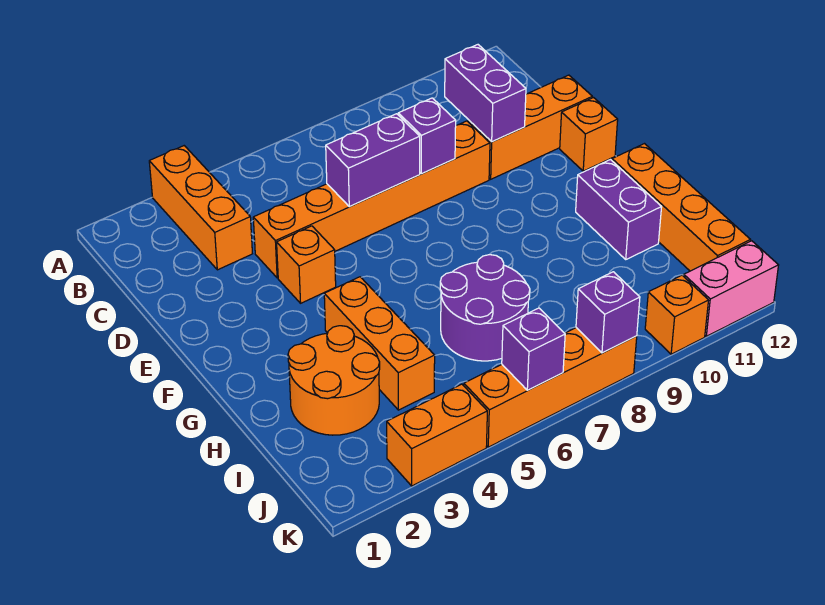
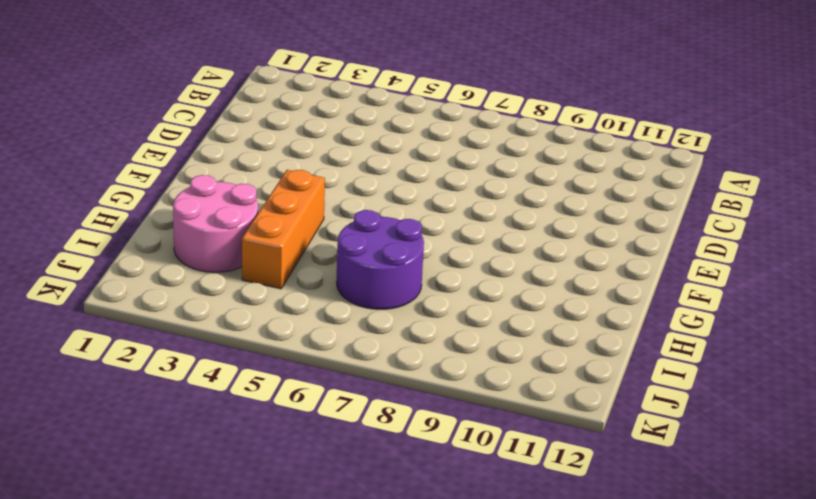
pink 2x2 round brick [173,175,258,272] -> orange 2x2 round brick [288,326,380,435]
none -> orange 1x3 brick [149,146,252,270]
none -> orange 1x6 brick [253,121,490,278]
none -> orange 1x3 brick [469,75,592,179]

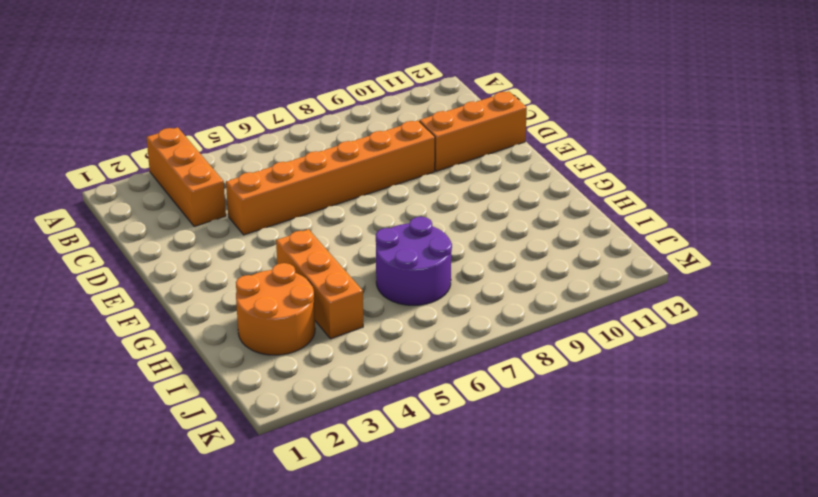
none -> orange 1x1 brick [277,226,336,303]
none -> orange 1x1 brick [560,98,618,171]
none -> purple 1x2 brick [576,160,662,259]

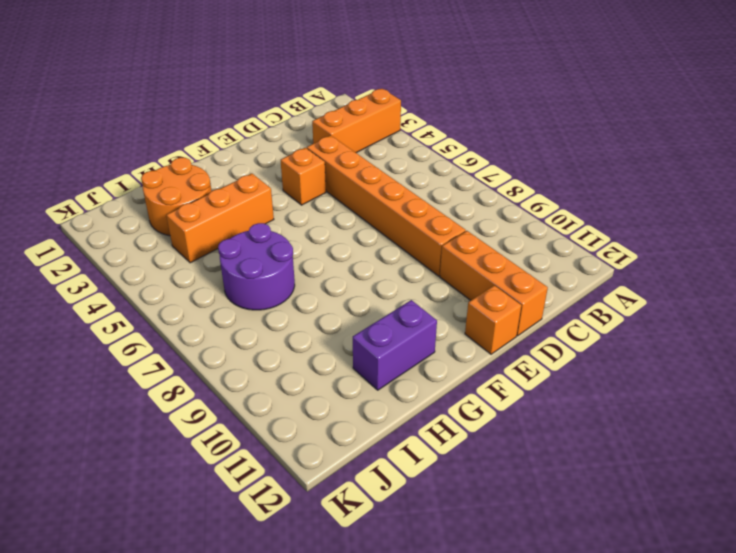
none -> orange 1x4 brick [612,144,750,271]
none -> orange 1x2 brick [387,384,487,486]
none -> orange 1x4 brick [464,328,637,447]

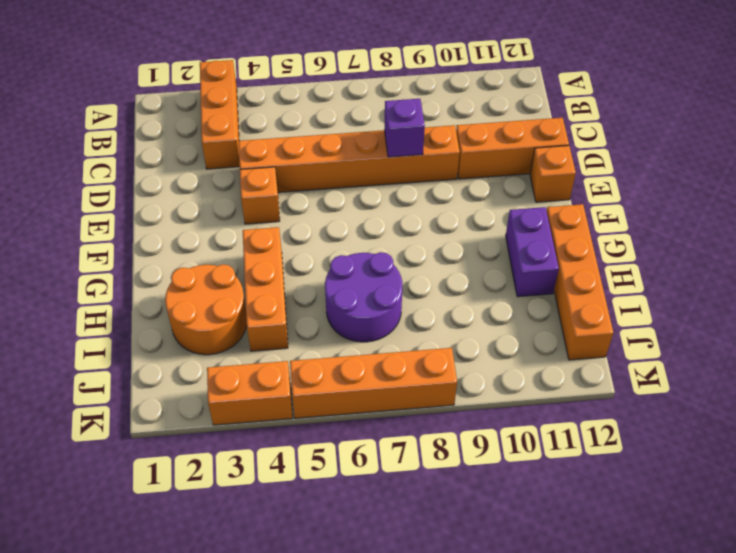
none -> orange 1x1 brick [645,275,709,354]
none -> pink 1x2 brick [684,241,779,336]
none -> purple 1x2 brick [445,45,526,142]

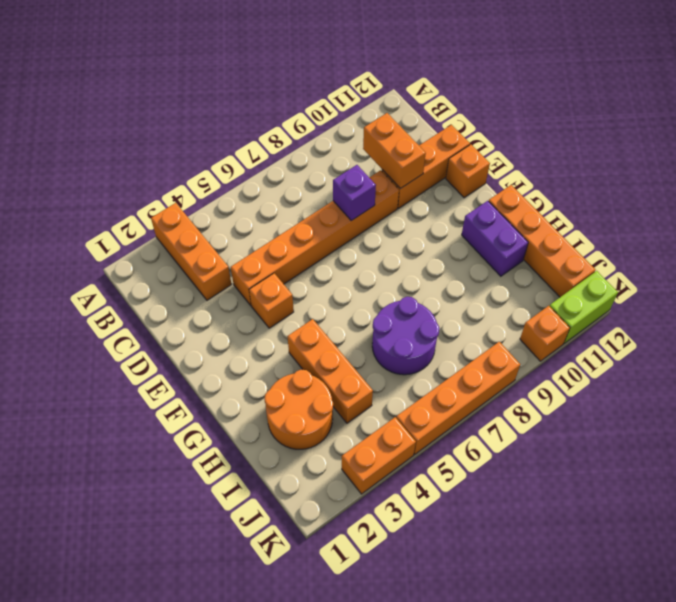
orange 1x2 brick [363,113,426,189] -> purple 1x2 brick [445,45,526,142]
lime 1x2 brick [550,271,618,343] -> pink 1x2 brick [684,241,779,336]
none -> purple 1x2 brick [326,114,420,207]
none -> purple 1x1 brick [502,308,565,390]
none -> purple 1x1 brick [576,272,640,353]

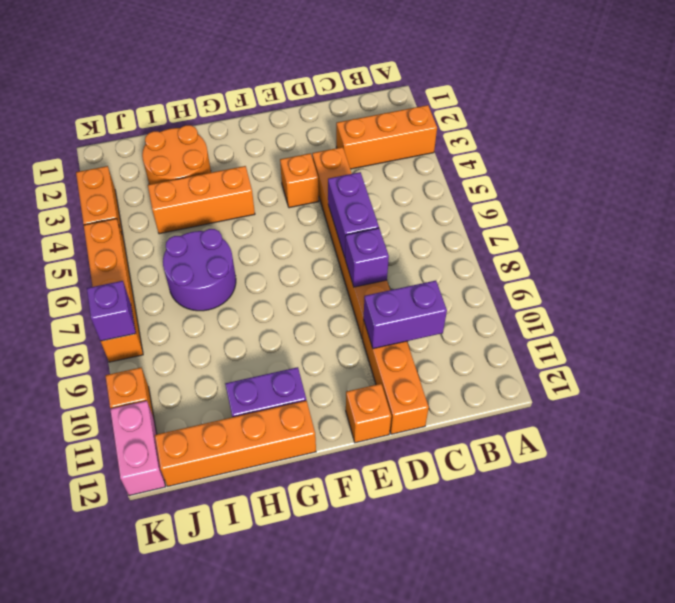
none -> purple 1x1 brick [502,308,565,390]

